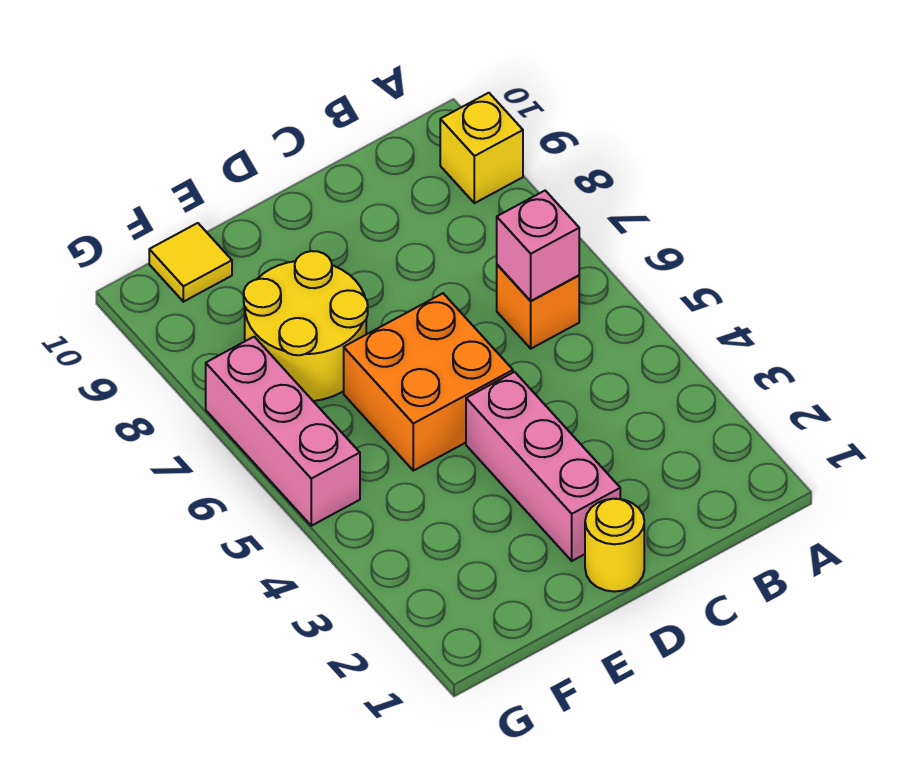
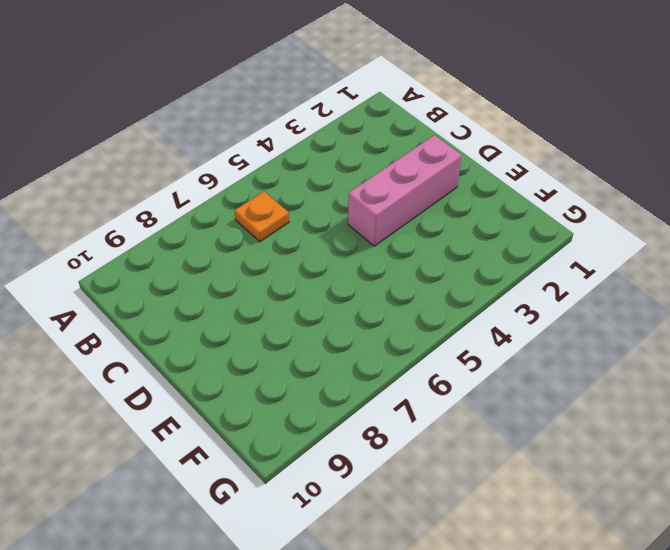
orange 1x1 plate [235,192,289,242] -> orange 1x1 brick [497,265,579,349]
none -> yellow 1x1 brick [440,93,523,203]
none -> yellow 1x1 round brick [585,499,644,592]

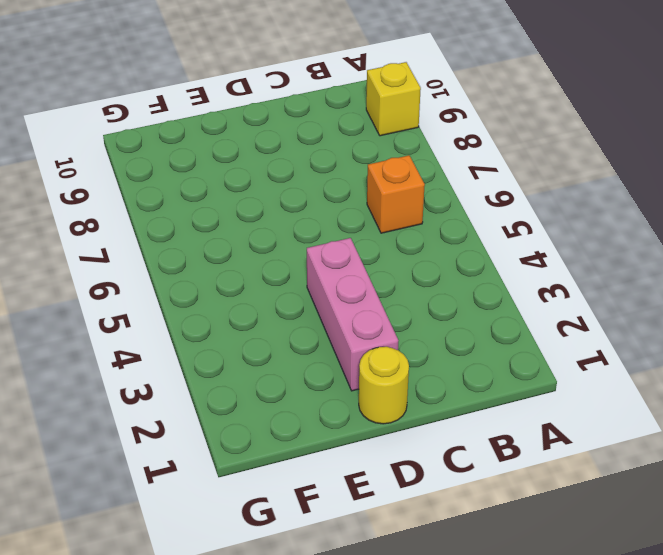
none -> orange 2x2 brick [344,293,513,471]
none -> yellow 2x2 round brick [244,251,368,401]

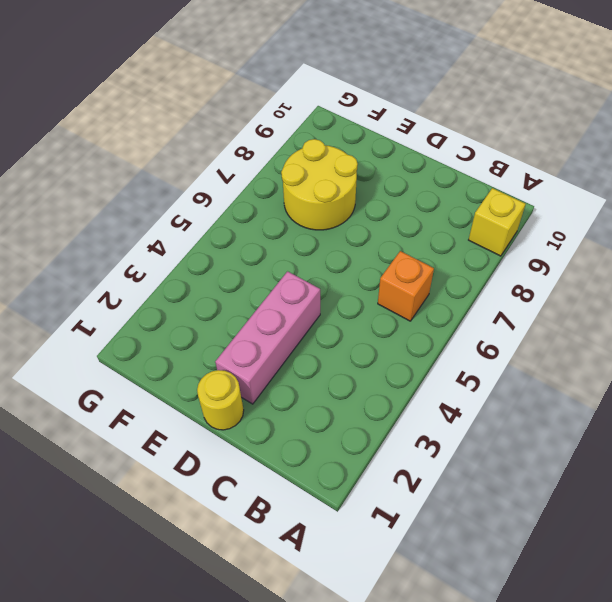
none -> orange 2x2 brick [344,293,513,471]
none -> yellow 1x1 tile [149,223,232,302]

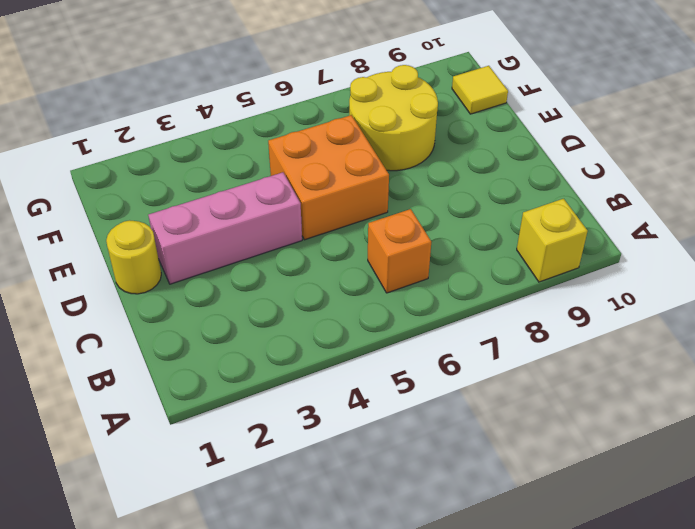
none -> pink 1x3 brick [206,337,360,526]
none -> pink 1x1 brick [497,191,579,301]

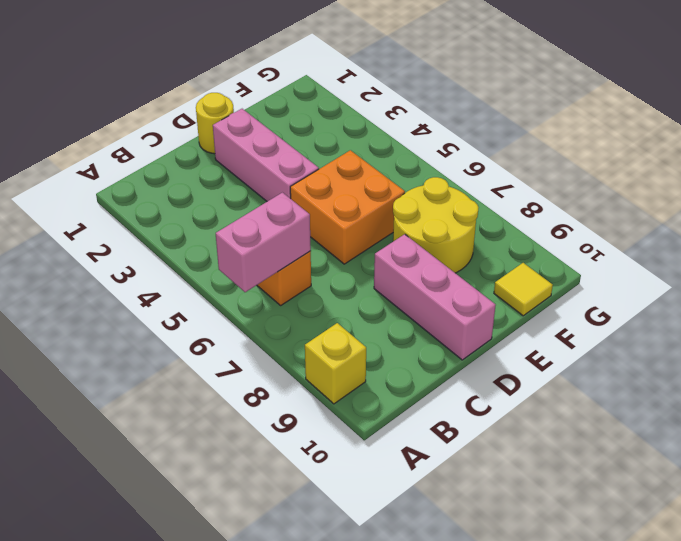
pink 1x2 brick [216,193,311,292] -> pink 1x1 brick [497,191,579,301]
pink 1x3 brick [374,234,496,360] -> pink 1x3 brick moved to [206,337,360,526]

